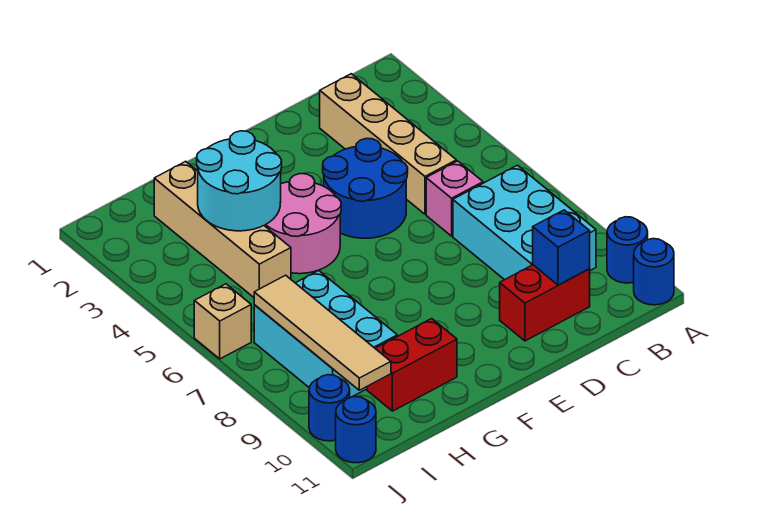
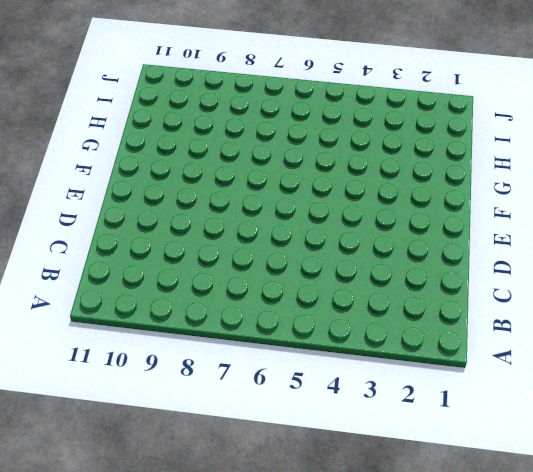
none -> blue 1x1 round brick [607,217,648,283]
none -> blue 1x1 round brick [634,239,674,305]
none -> cyan 2x3 brick [453,165,596,280]

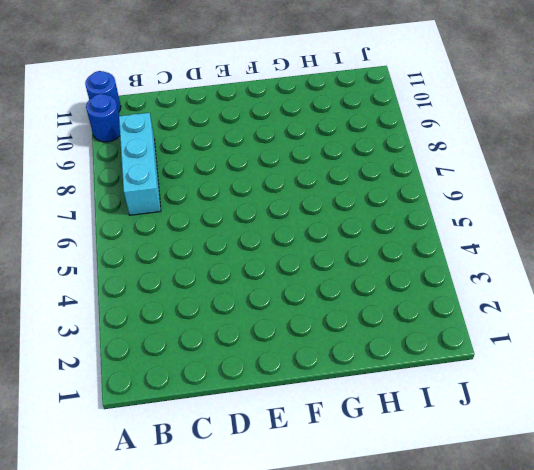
cyan 1x3 brick [119,113,161,215] -> cyan 2x3 brick [453,165,596,280]
none -> tan 1x4 brick [320,74,456,214]
none -> pink 1x1 brick [426,161,483,236]
none -> red 1x2 brick [500,265,590,341]

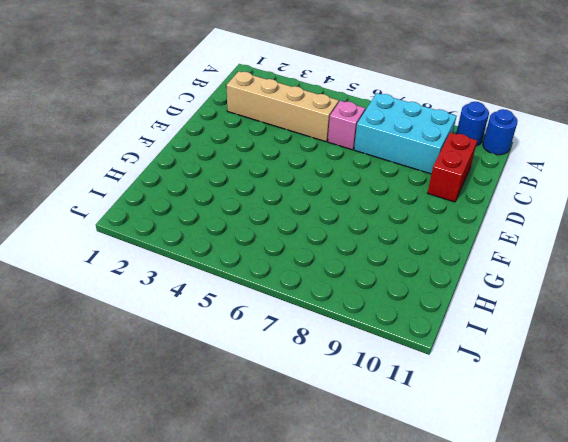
none -> blue 2x2 round brick [323,138,408,238]
none -> pink 2x2 round brick [264,174,341,274]
none -> red 1x2 brick [367,319,457,411]

